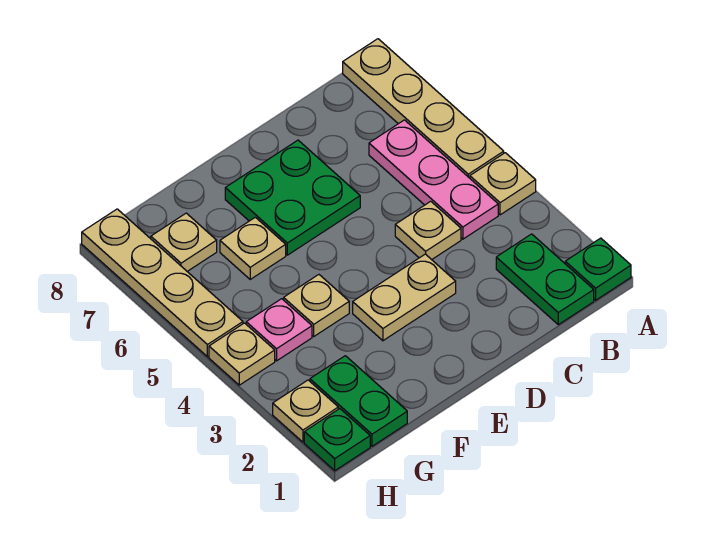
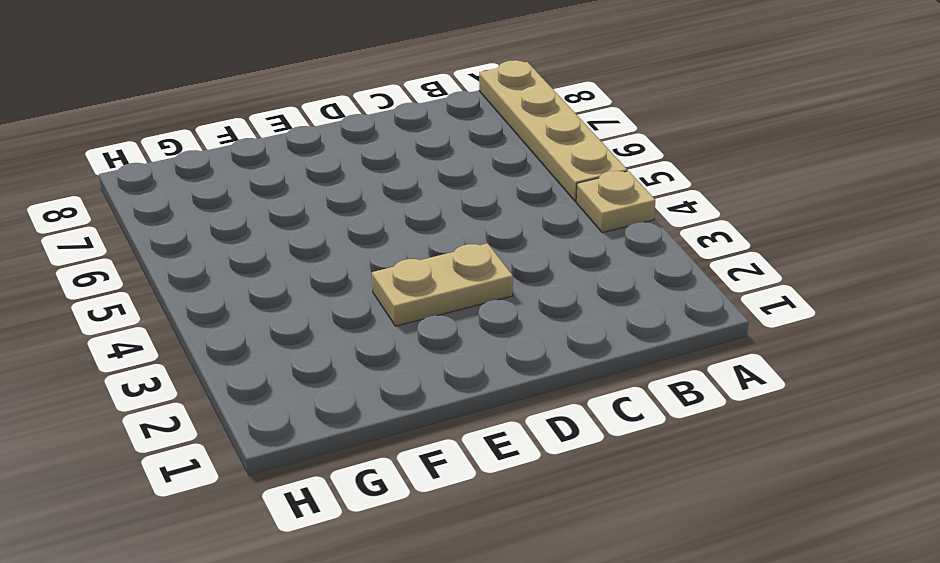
none -> green 1x1 plate [565,238,631,300]
none -> green 1x2 plate [496,234,594,325]
none -> pink 1x3 plate [369,120,498,239]

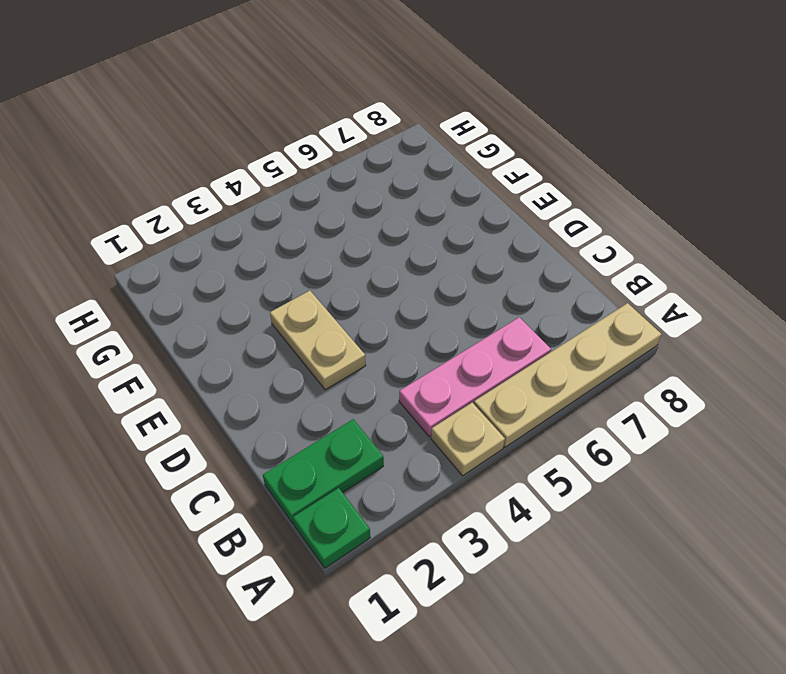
none -> tan 1x1 plate [395,201,461,260]
none -> green 2x2 plate [225,140,360,255]
none -> tan 1x1 plate [284,275,349,336]

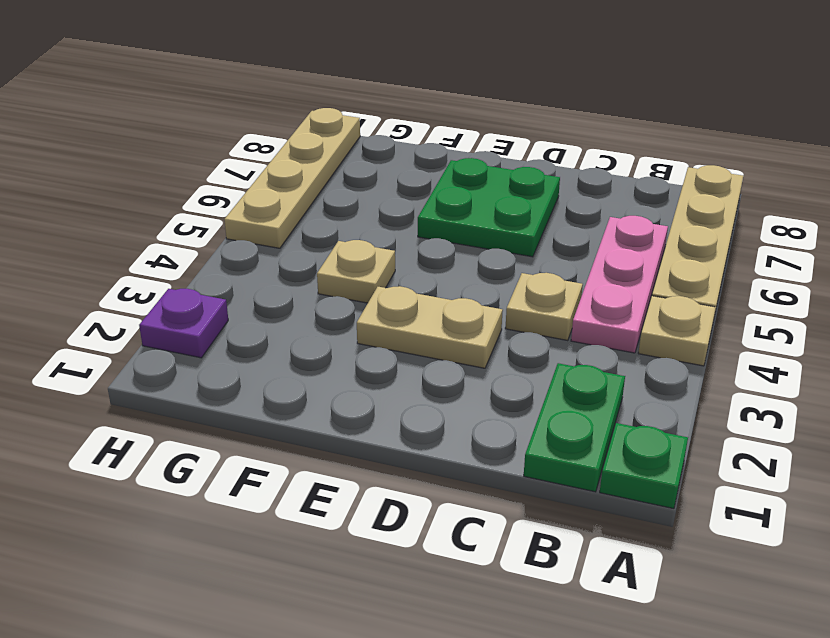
purple 1x1 plate [139,289,228,358] -> tan 1x1 plate [273,380,338,442]
none -> tan 1x1 plate [220,217,286,279]
none -> green 1x2 plate [310,356,407,446]
none -> pink 1x1 plate [246,299,312,361]

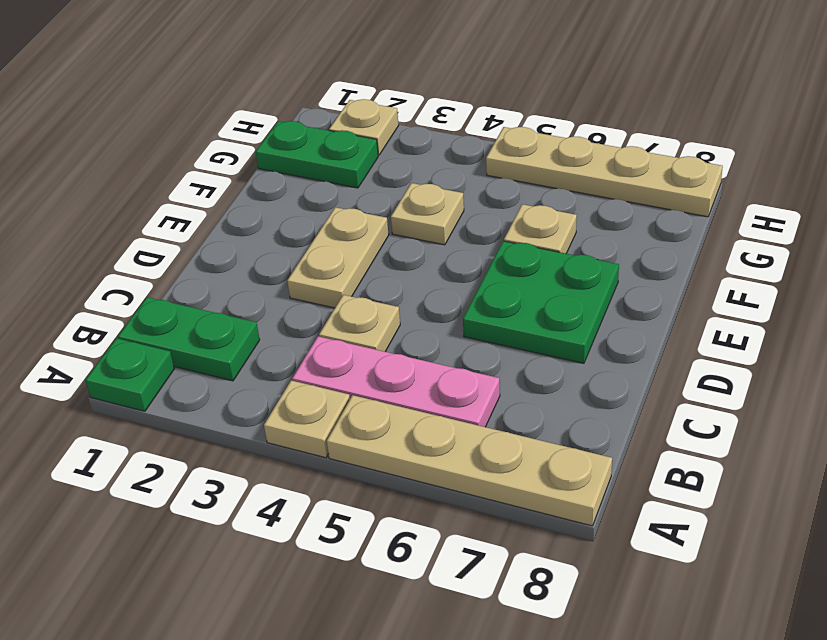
none -> pink 1x1 plate [246,299,312,361]
none -> tan 1x1 plate [151,213,217,272]
none -> green 1x1 plate [304,409,370,471]

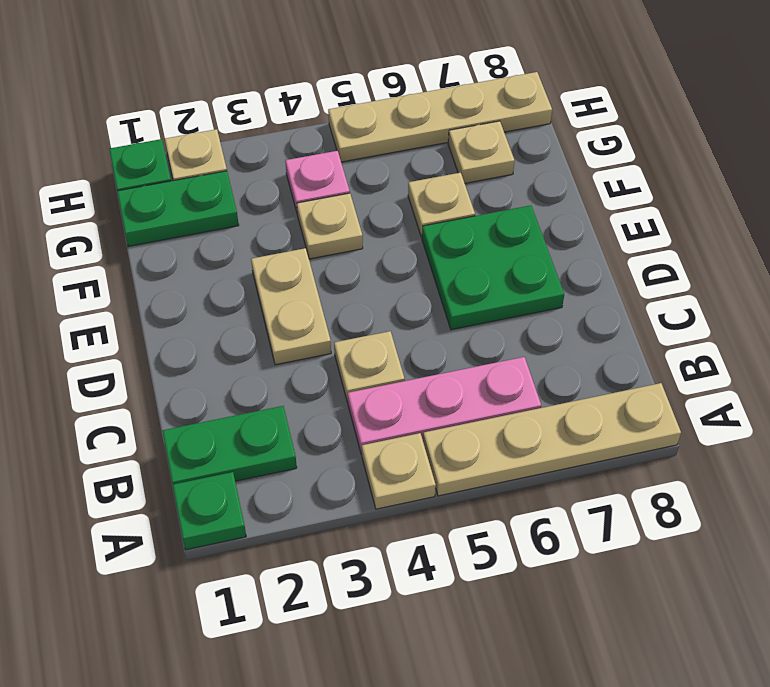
none -> tan 1x1 plate [209,323,275,385]

